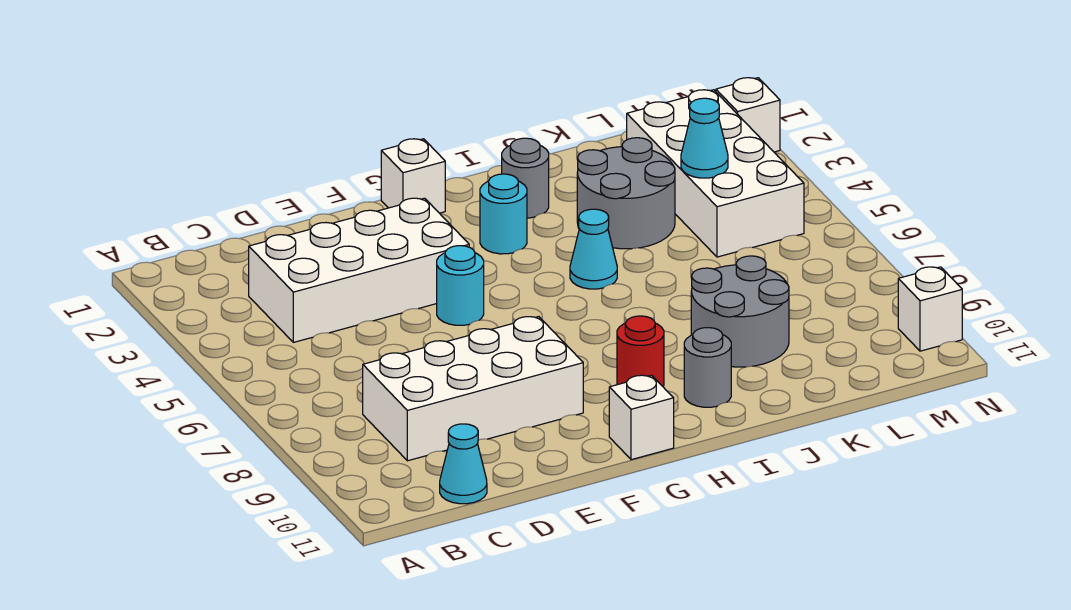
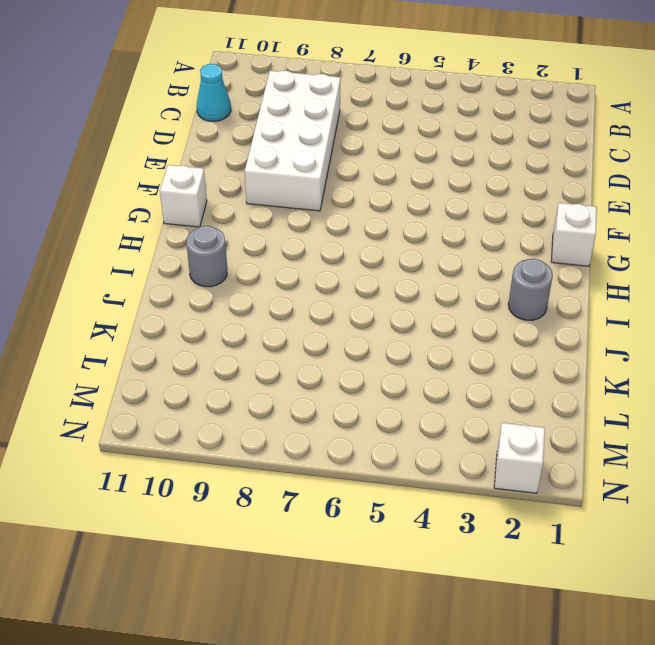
none -> white 2x4 brick [249,198,469,342]
none -> cyan 1x1 round brick [437,246,484,325]
none -> cyan 1x1 round brick [480,174,527,254]

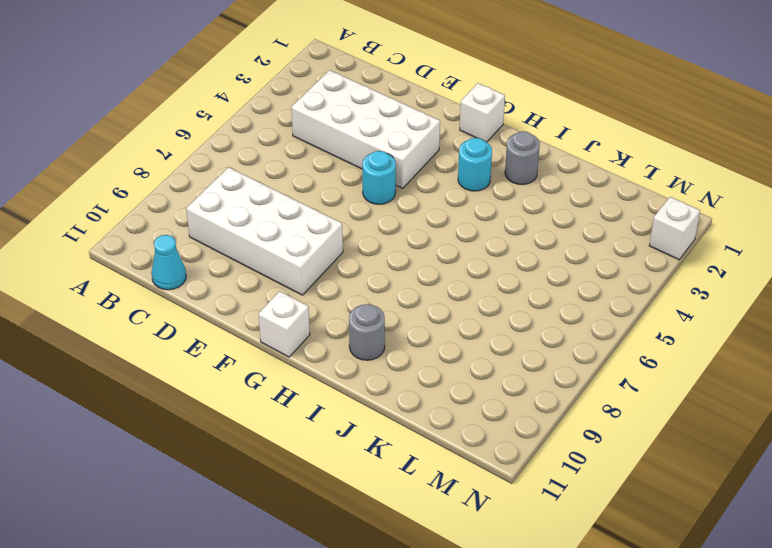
none -> red 1x1 round brick [617,316,664,386]
none -> cyan 1x1 cone [570,209,617,289]
none -> grey 2x2 round brick [577,138,675,249]

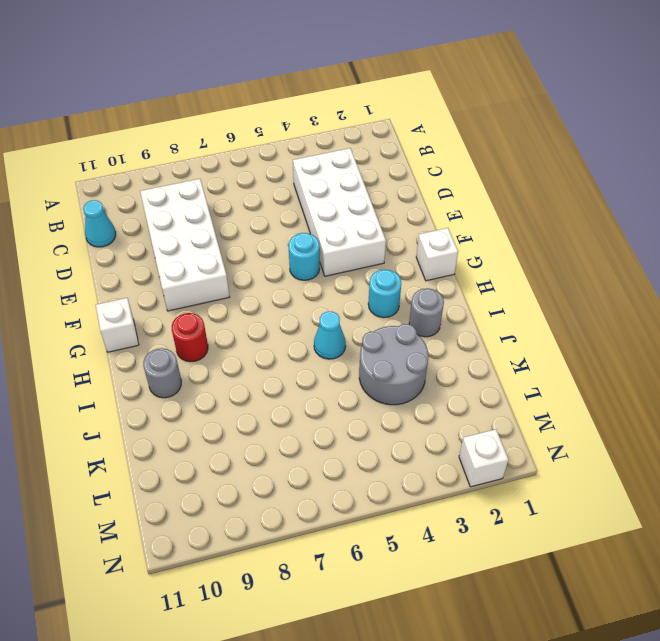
none -> grey 2x2 round brick [691,256,789,367]
none -> white 2x4 brick [627,90,804,257]
none -> white 1x1 brick [898,267,962,351]

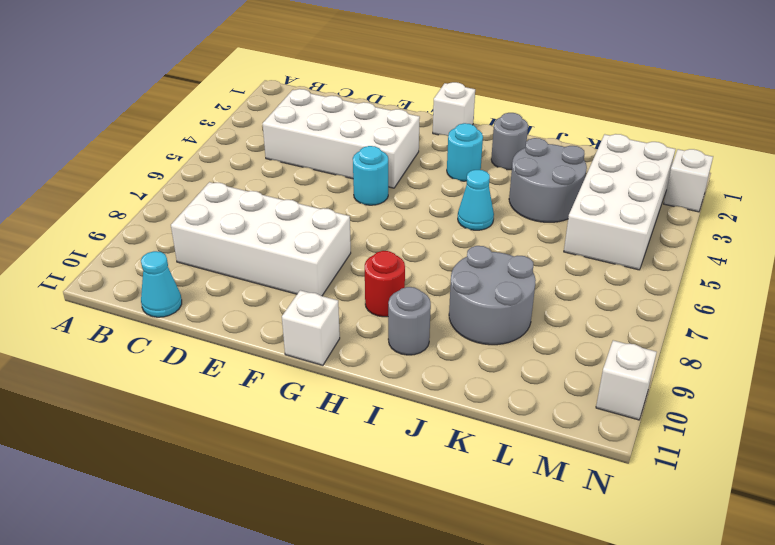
none -> cyan 1x1 cone [681,98,728,178]

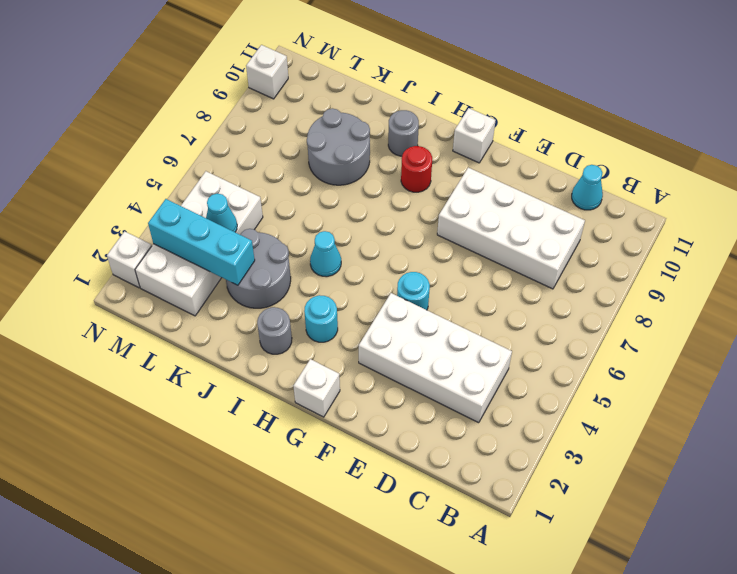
cyan 1x3 brick [148,199,255,285] -> none

